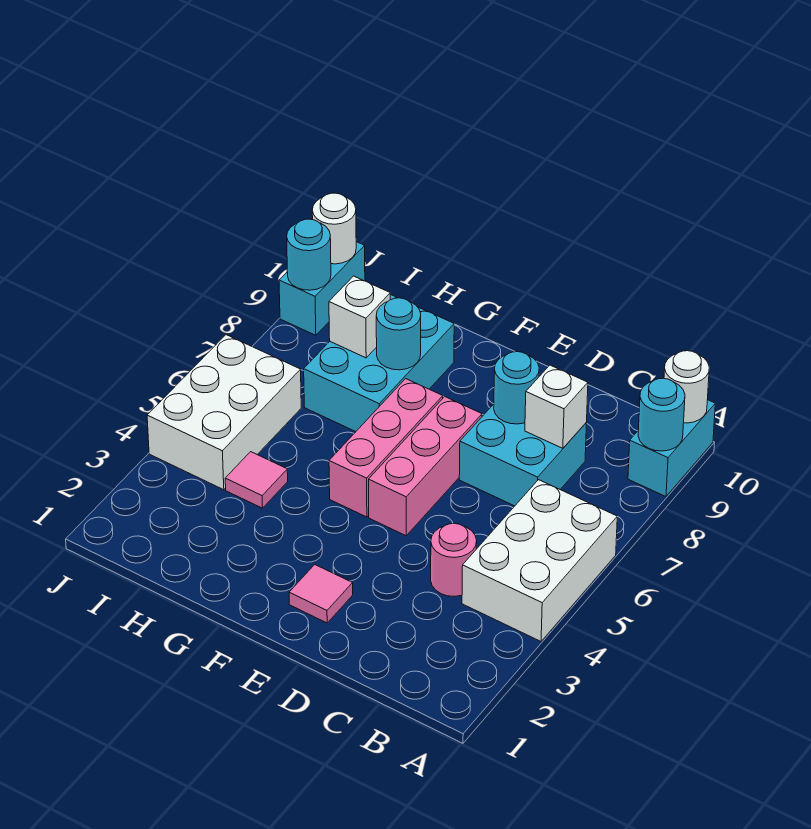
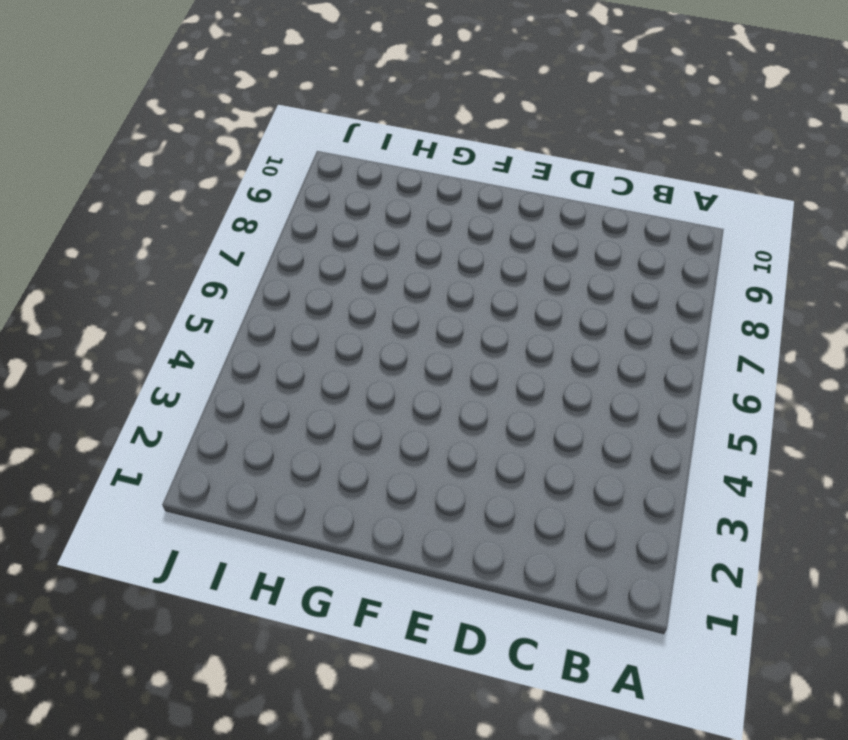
none -> white 2x3 brick [462,480,617,641]
none -> cyan 1x2 brick [628,400,715,497]
none -> pink 1x1 round brick [431,523,477,596]

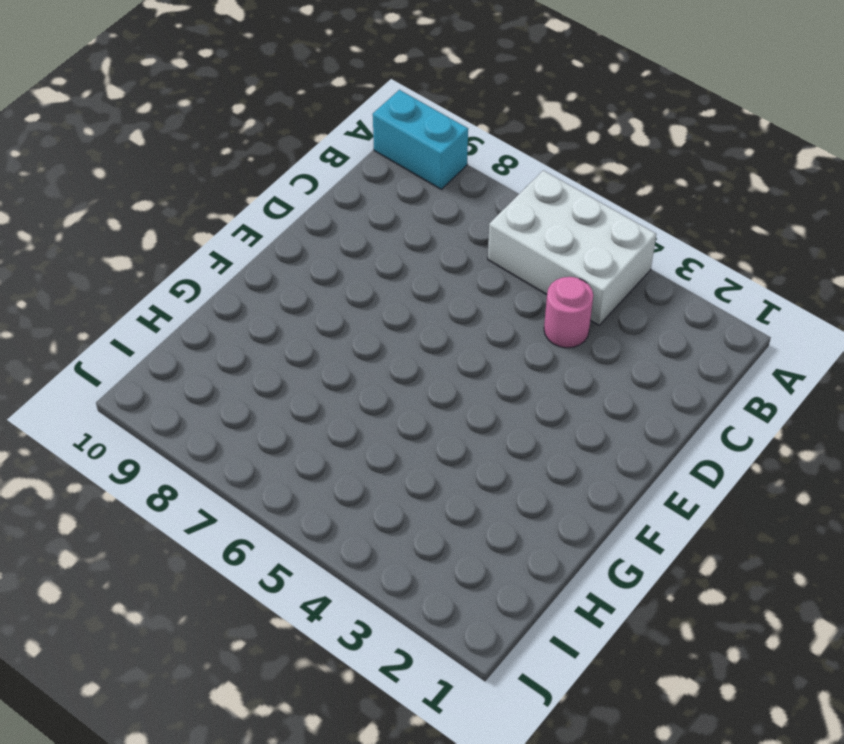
none -> cyan 2x2 brick [459,404,587,506]
none -> pink 1x1 tile [289,565,353,623]
none -> pink 1x3 brick [369,397,482,536]

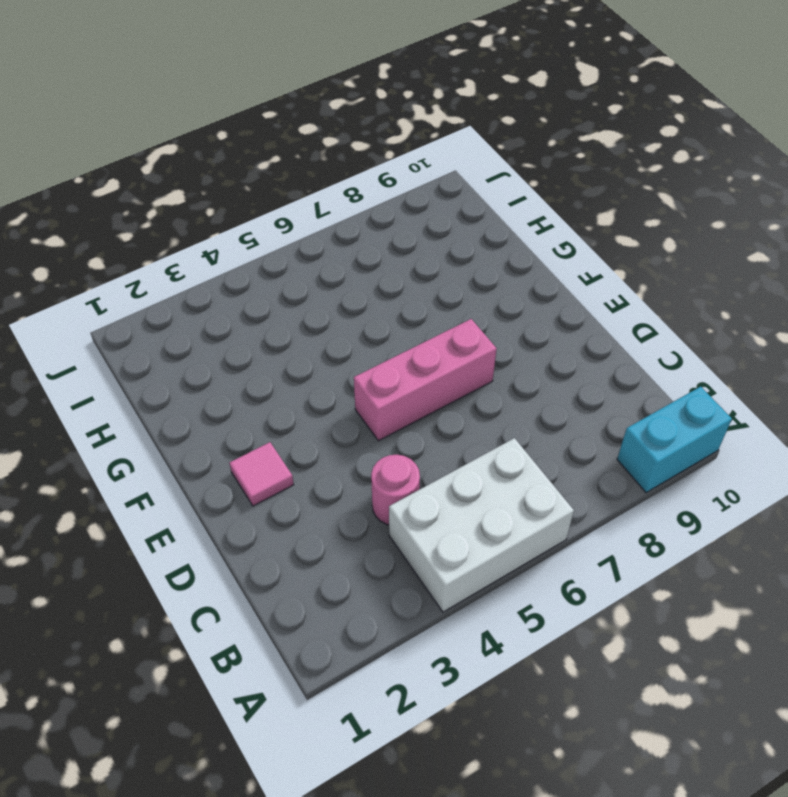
none -> cyan 2x2 brick [459,404,587,506]
none -> pink 1x3 brick [329,379,443,517]
none -> cyan 2x3 brick [304,295,454,432]

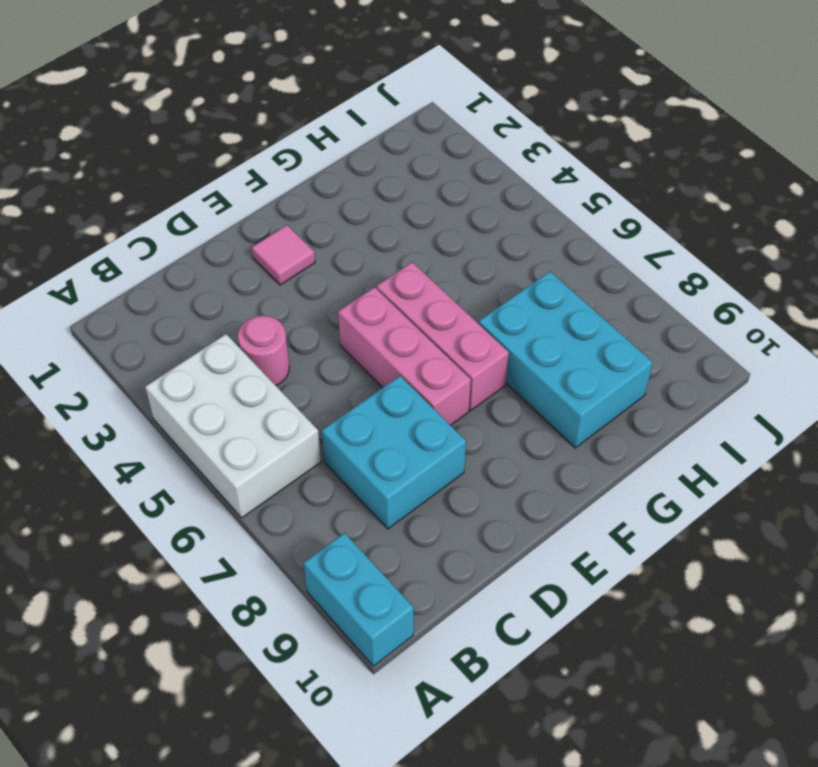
none -> pink 1x1 tile [225,452,288,508]
none -> white 2x3 brick [147,335,301,490]
none -> cyan 1x2 brick [279,242,365,335]

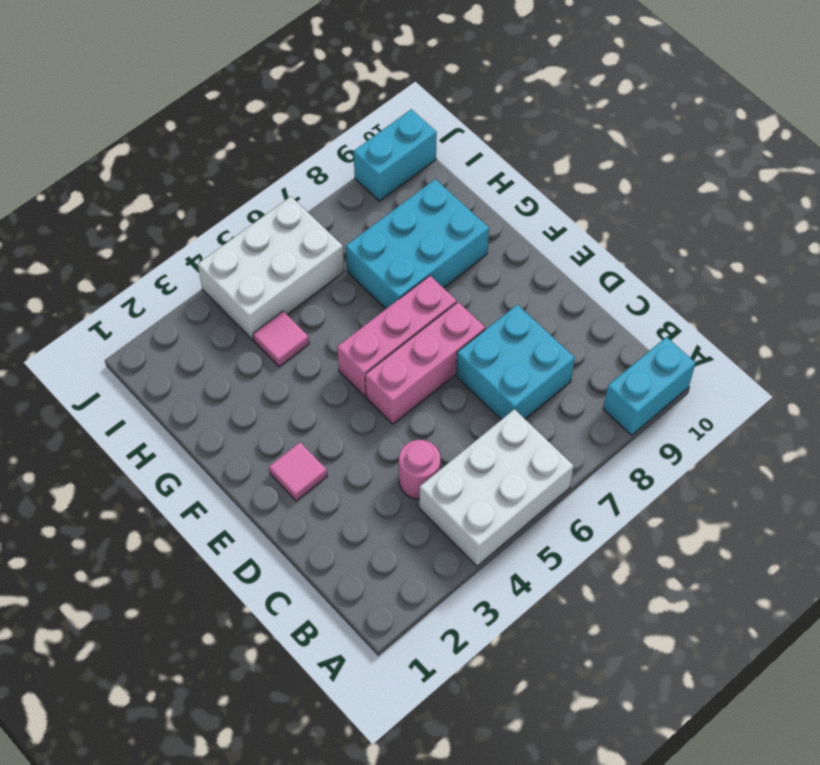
none -> cyan 1x1 round brick [638,378,685,451]
none -> white 1x1 round brick [664,351,709,423]
none -> white 1x1 brick [525,365,588,448]

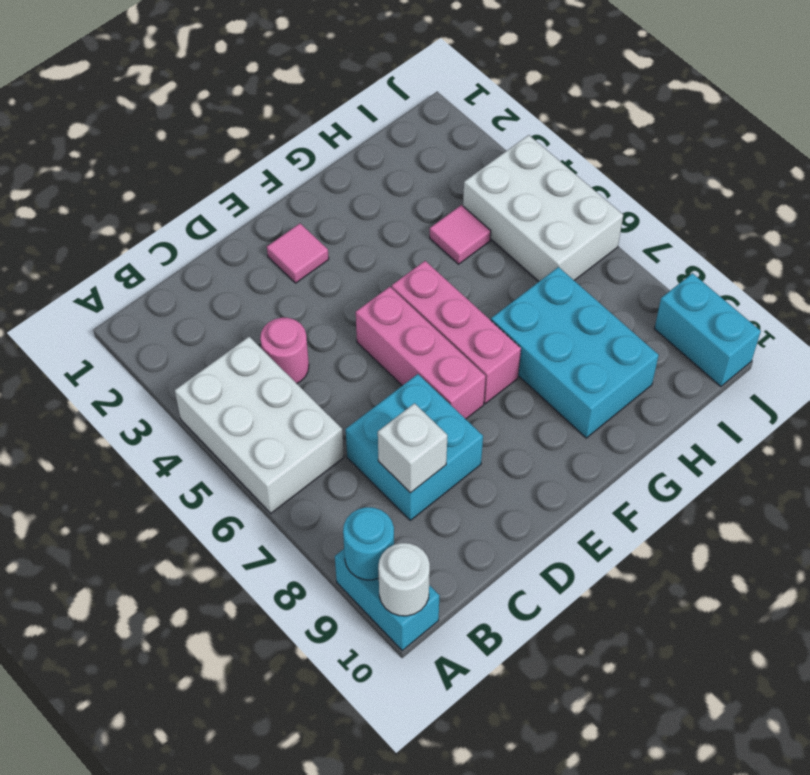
none -> cyan 1x1 round brick [494,352,539,424]
none -> cyan 1x1 round brick [376,298,421,370]
none -> white 1x1 brick [329,276,390,358]

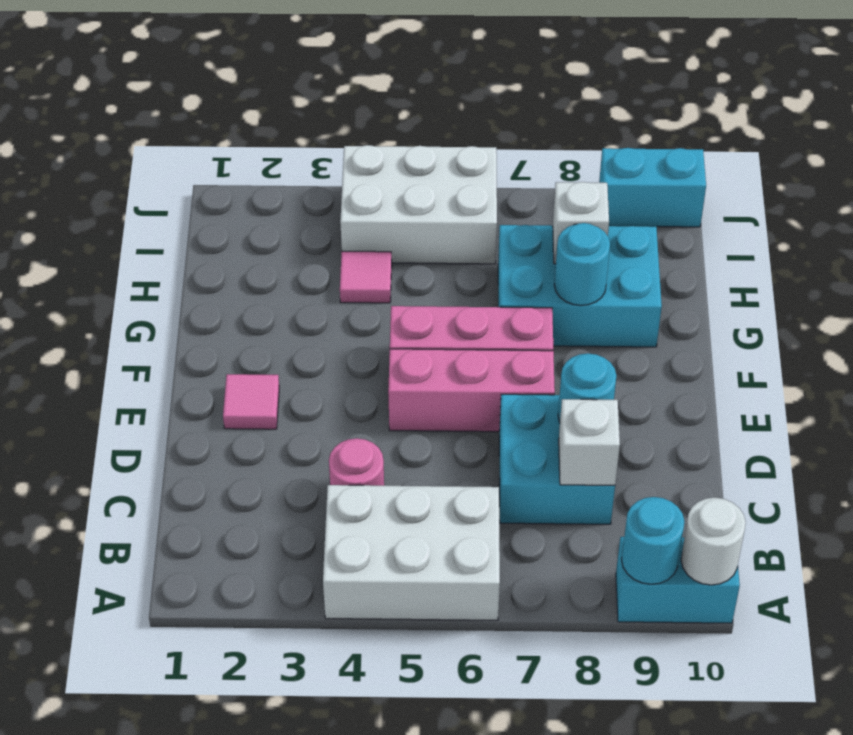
none -> cyan 1x1 round brick [287,219,331,290]
none -> white 1x1 round brick [312,193,356,264]

